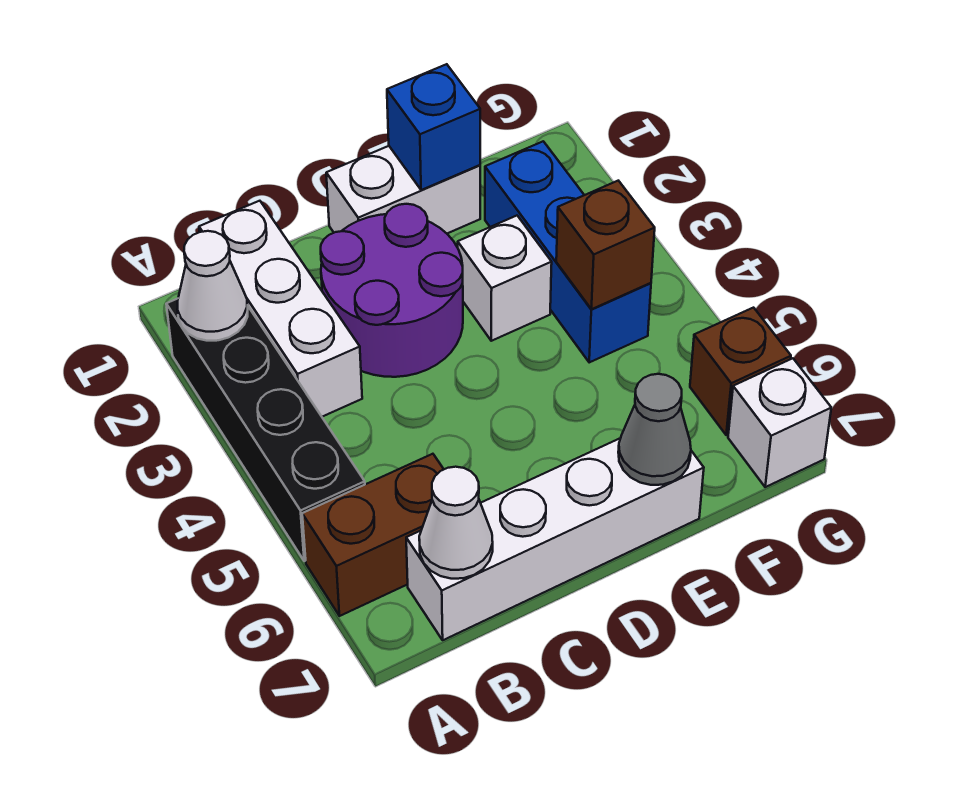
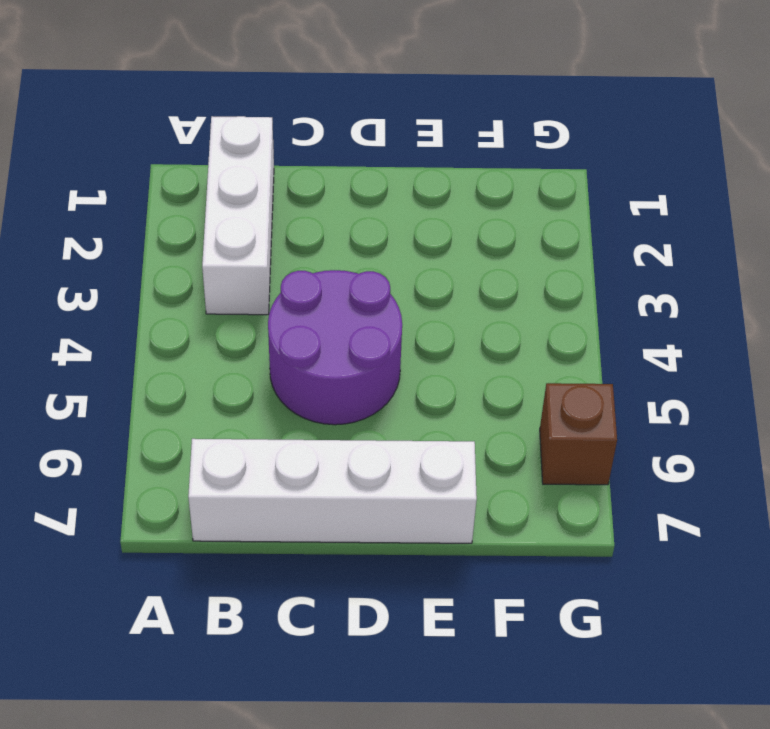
purple 2x2 round brick [268,270,402,425] -> purple 2x2 round brick moved to [321,204,463,377]
none -> black 1x4 brick [166,299,365,561]
none -> brown 1x2 brick [302,454,444,616]
none -> white 1x2 brick [326,146,480,233]

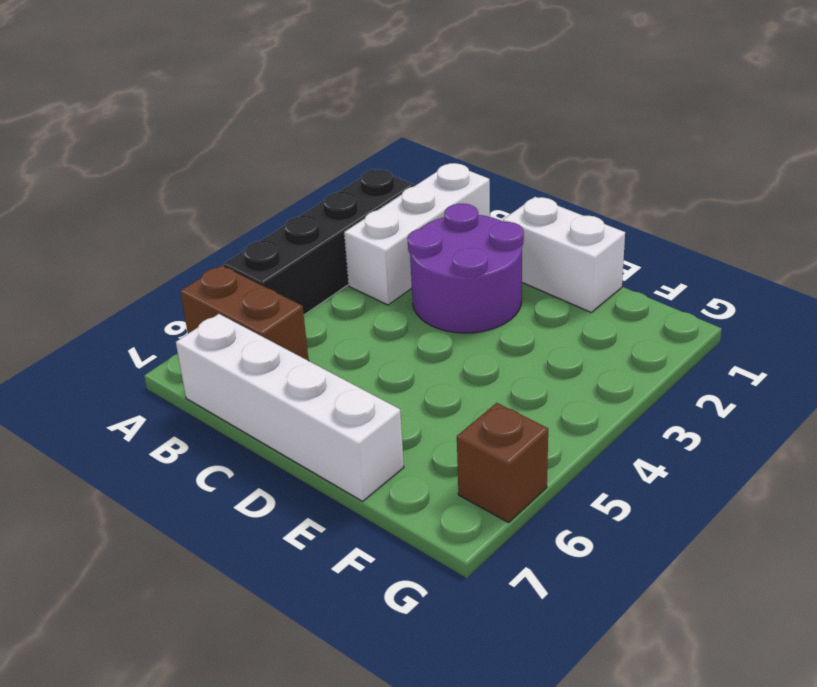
none -> white 1x1 brick [458,216,552,341]
none -> blue 1x3 brick [485,141,651,362]
none -> white 1x1 brick [728,358,831,487]

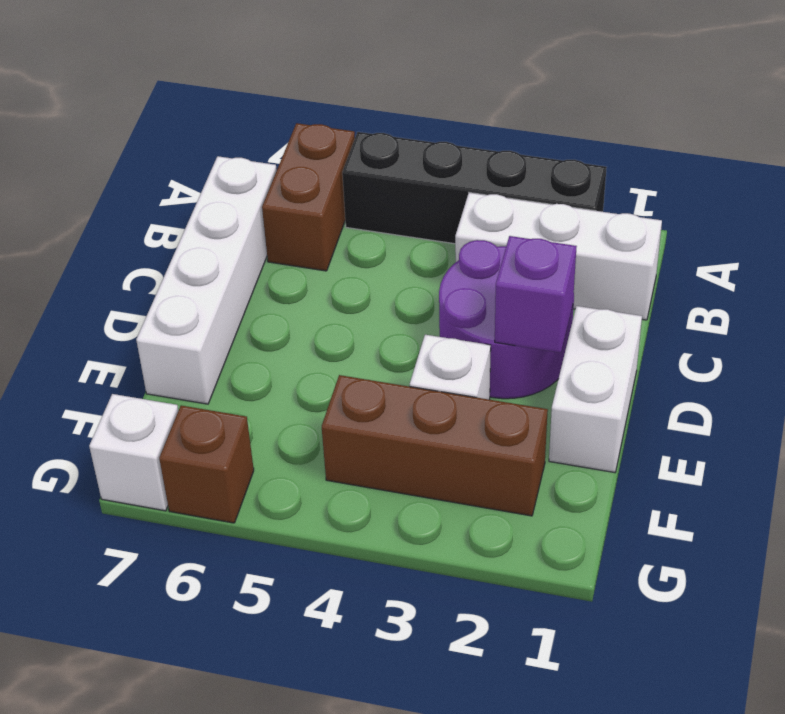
purple 1x1 brick [495,236,577,353] -> none
brown 1x3 brick [322,375,548,516] -> blue 1x3 brick [485,141,651,362]
none -> white 1x1 cone [177,231,248,341]
none -> white 1x1 cone [419,467,493,579]
none -> blue 1x1 brick [387,64,480,190]

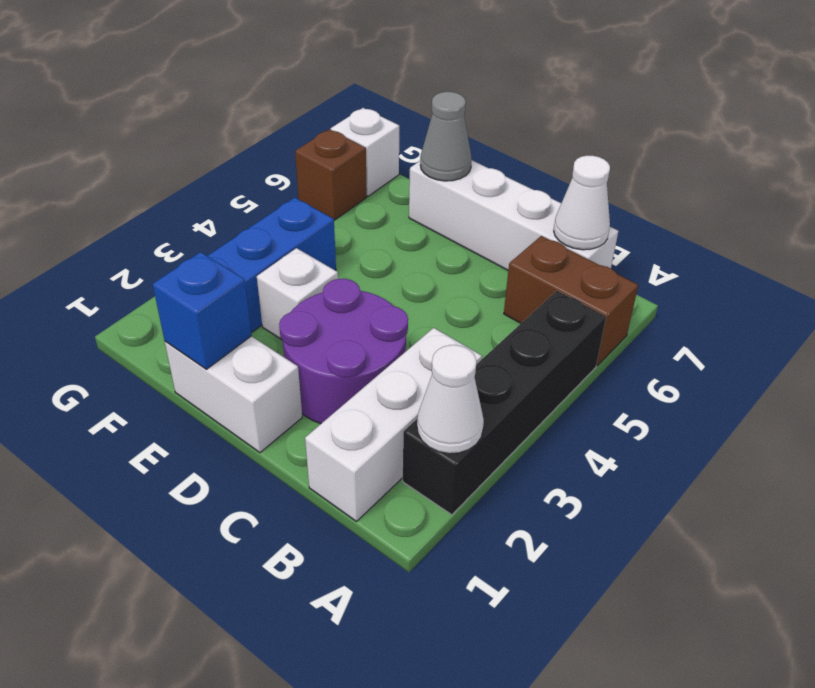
none -> brown 1x1 brick [556,181,655,309]

